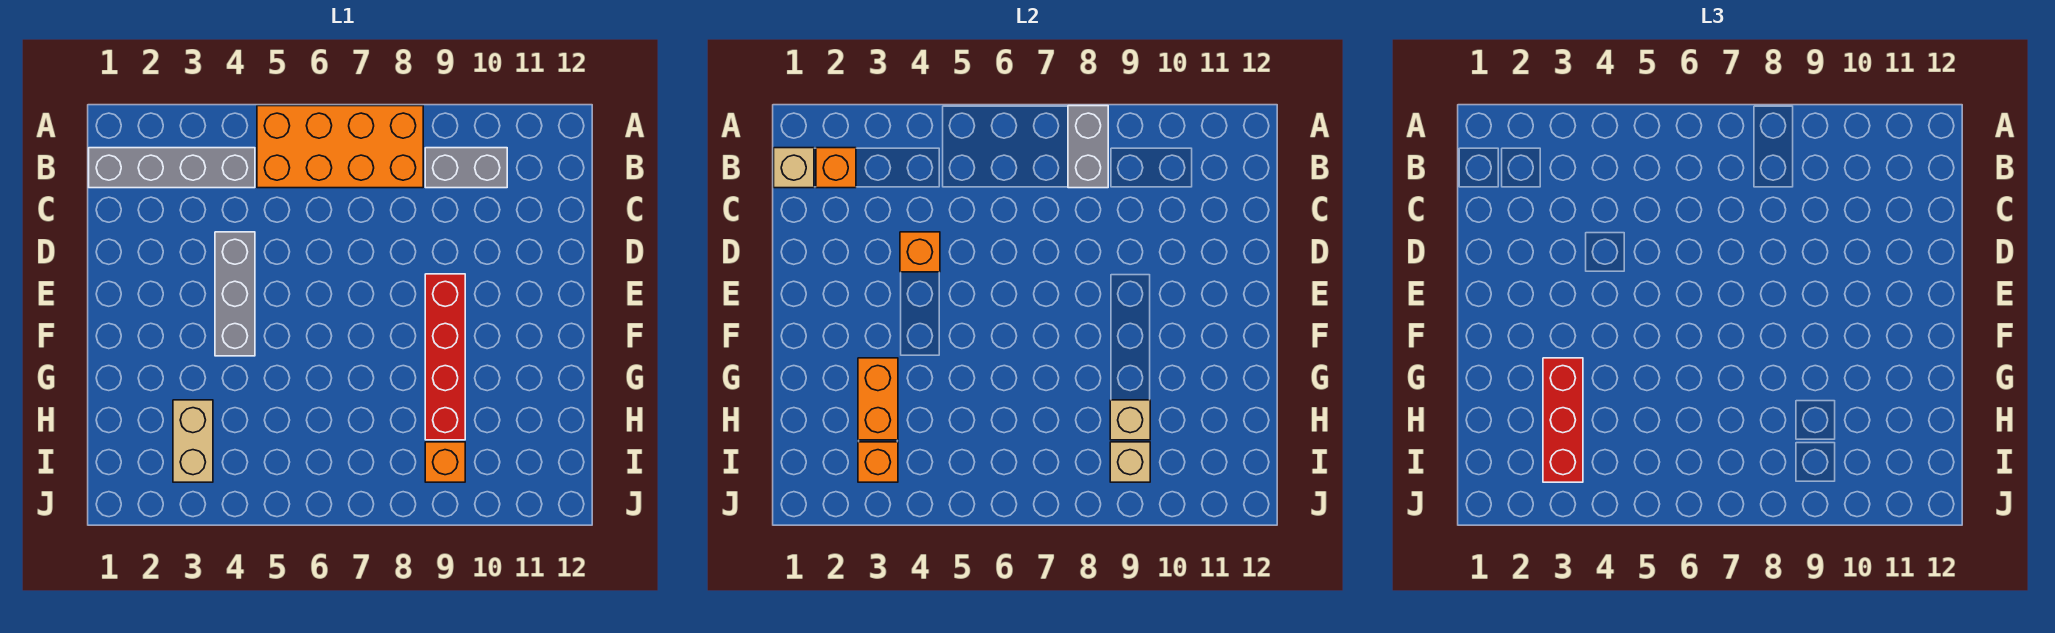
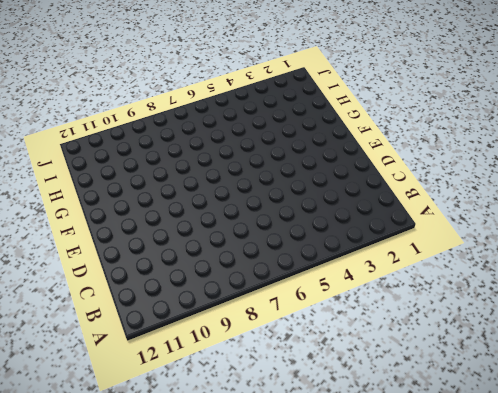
none -> orange 2x4 brick [257,106,423,188]
none -> grey 1x4 brick [89,148,255,188]
none -> grey 1x2 brick [425,148,507,188]

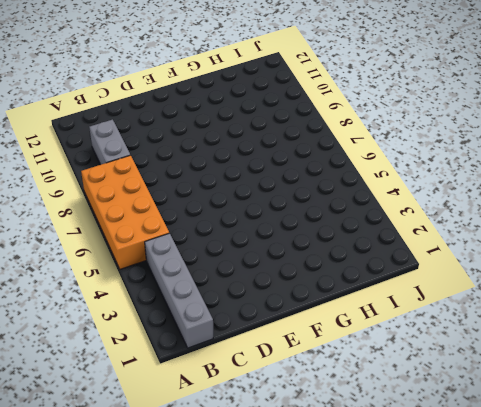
none -> grey 1x3 brick [215,232,255,356]
none -> red 1x4 brick [425,274,465,440]
none -> tan 1x2 brick [173,400,213,482]

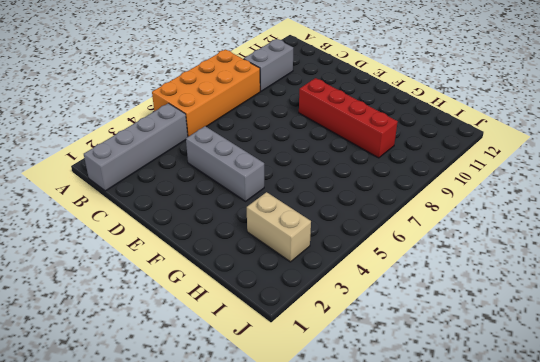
none -> orange 1x1 brick [425,442,465,482]
none -> grey 1x2 brick [1068,106,1108,188]
none -> tan 1x1 brick [774,148,814,188]

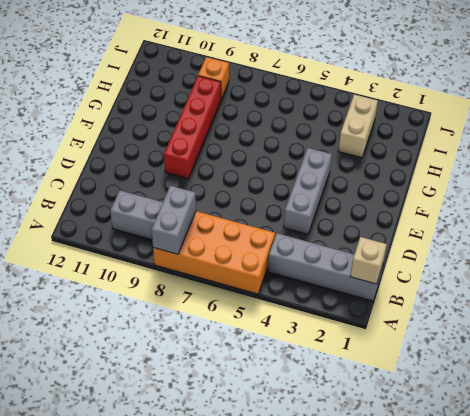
none -> orange 1x1 brick [816,148,856,188]
none -> orange 1x1 brick [900,232,940,272]
none -> orange 1x2 brick [858,358,898,440]

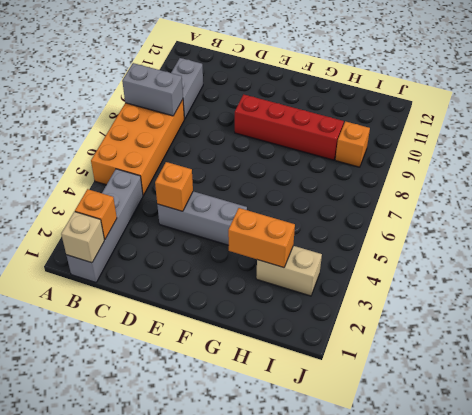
none -> tan 1x1 brick [1110,400,1150,440]
none -> orange 1x1 brick [858,442,898,482]
none -> tan 1x1 brick [1110,442,1150,482]

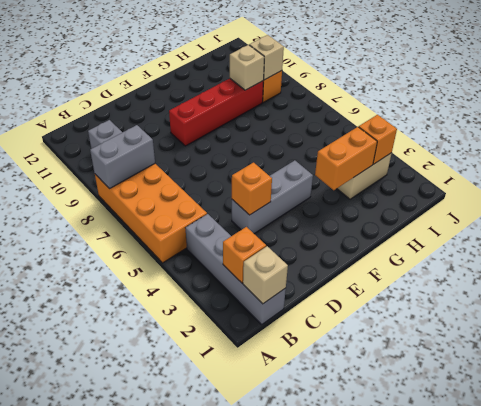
none -> red 1x3 brick [1543,358,1583,482]

